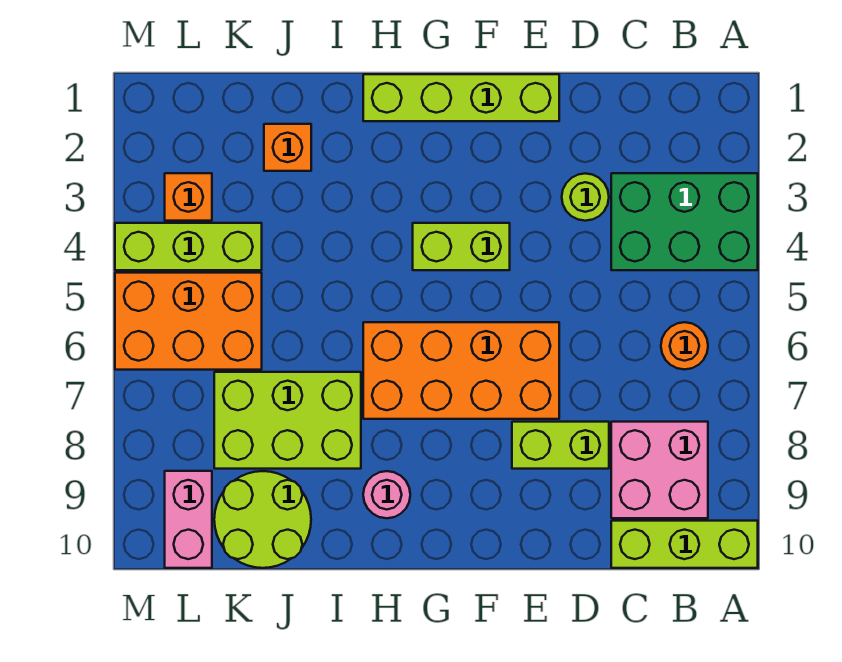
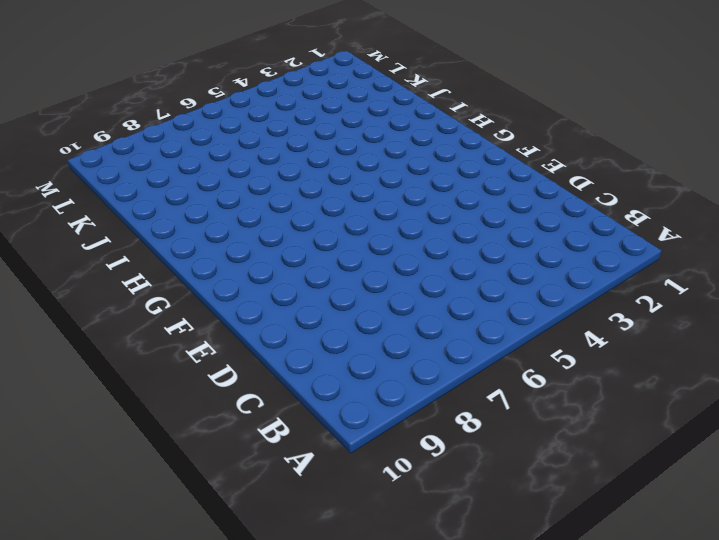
none -> green 2x3 brick [611,173,758,270]
none -> lime 1x3 brick [611,521,758,568]
none -> orange 1x1 round brick [661,322,708,369]

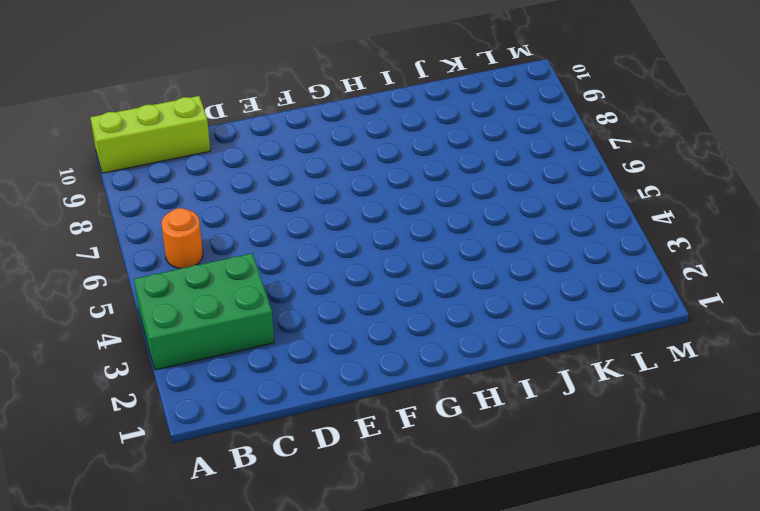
none -> pink 2x2 brick [611,422,708,518]
none -> lime 1x1 round brick [562,173,609,221]
none -> lime 1x2 brick [512,422,609,469]

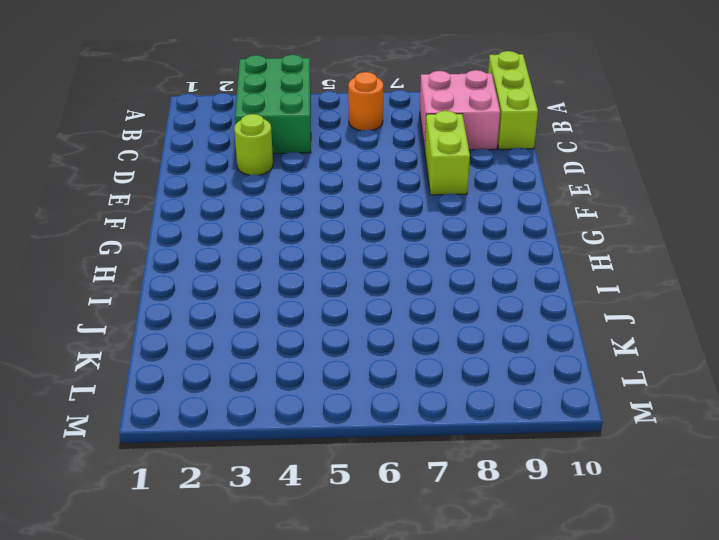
none -> lime 1x4 brick [363,74,559,121]
none -> orange 2x4 brick [363,322,559,419]
none -> lime 1x2 brick [413,223,510,270]

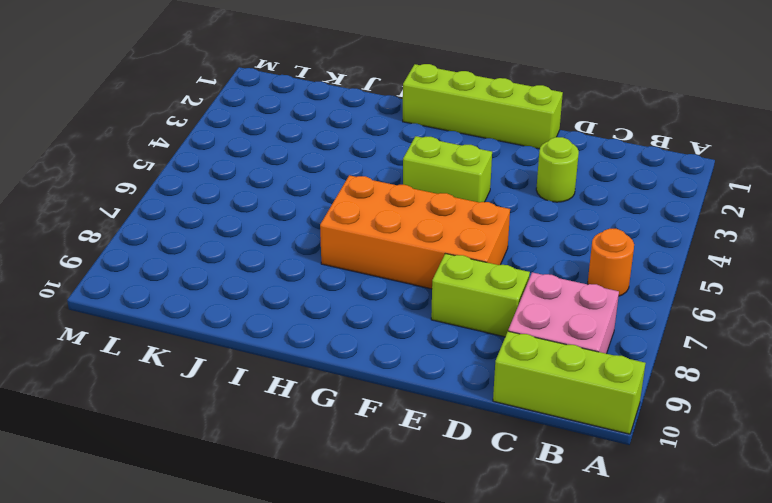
none -> green 2x3 brick [611,173,758,270]
none -> pink 1x1 round brick [363,471,410,518]
none -> lime 2x3 brick [214,372,361,469]

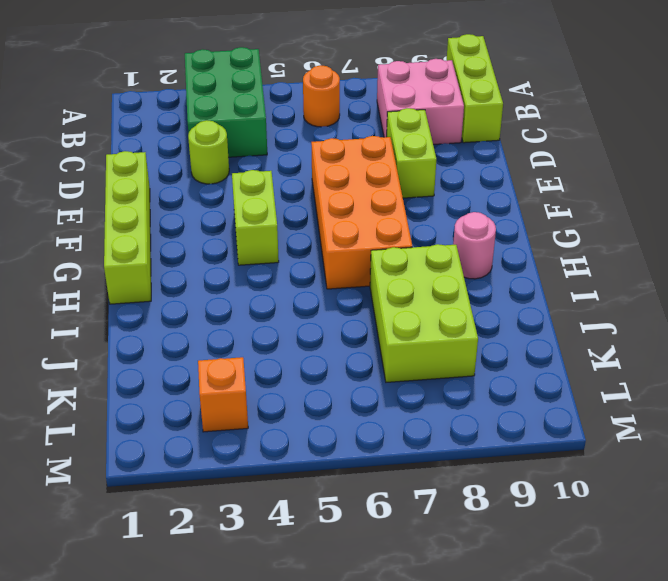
none -> orange 1x1 brick [264,124,311,171]
none -> lime 2x2 round brick [214,471,311,568]
none -> lime 1x3 brick [115,223,262,270]

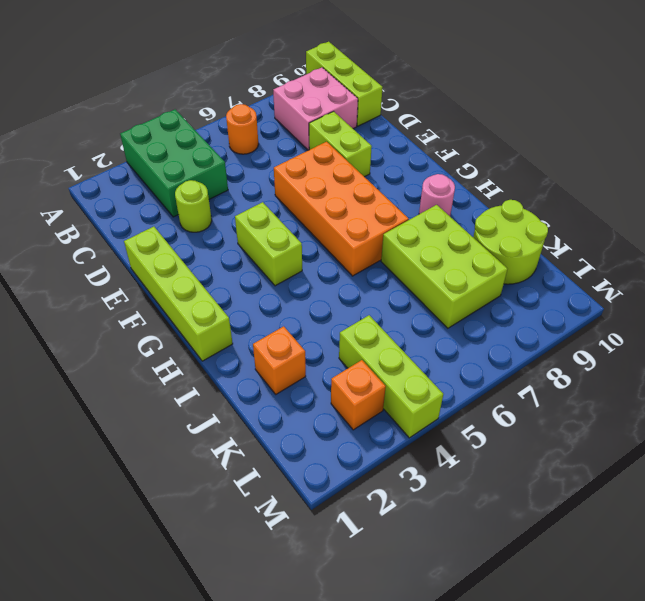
none -> orange 2x3 brick [115,273,262,370]
none -> pink 1x2 brick [165,471,212,568]

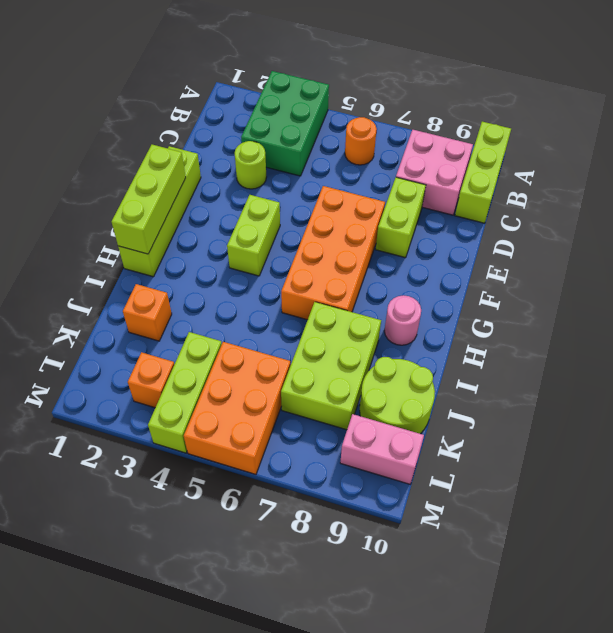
lime 1x3 brick [112,145,186,254] -> none

